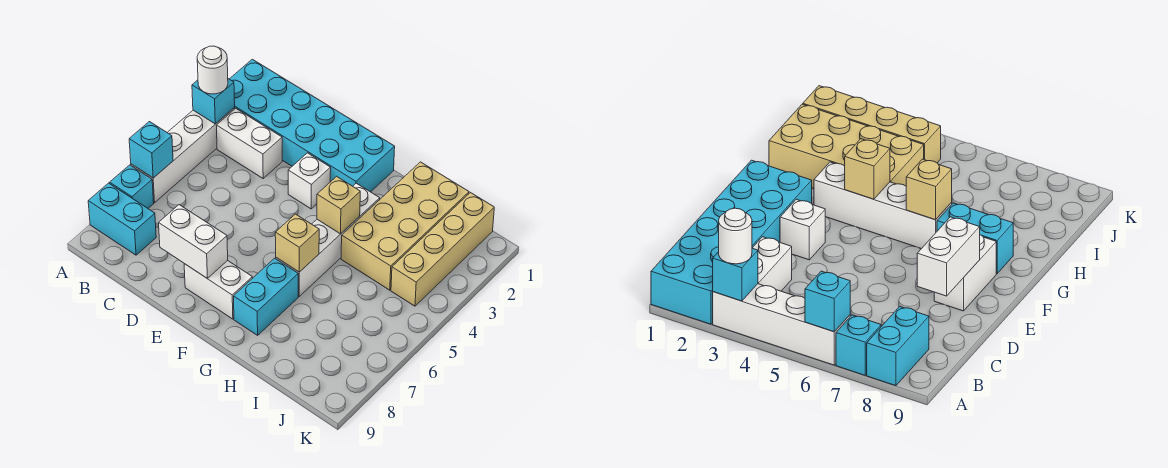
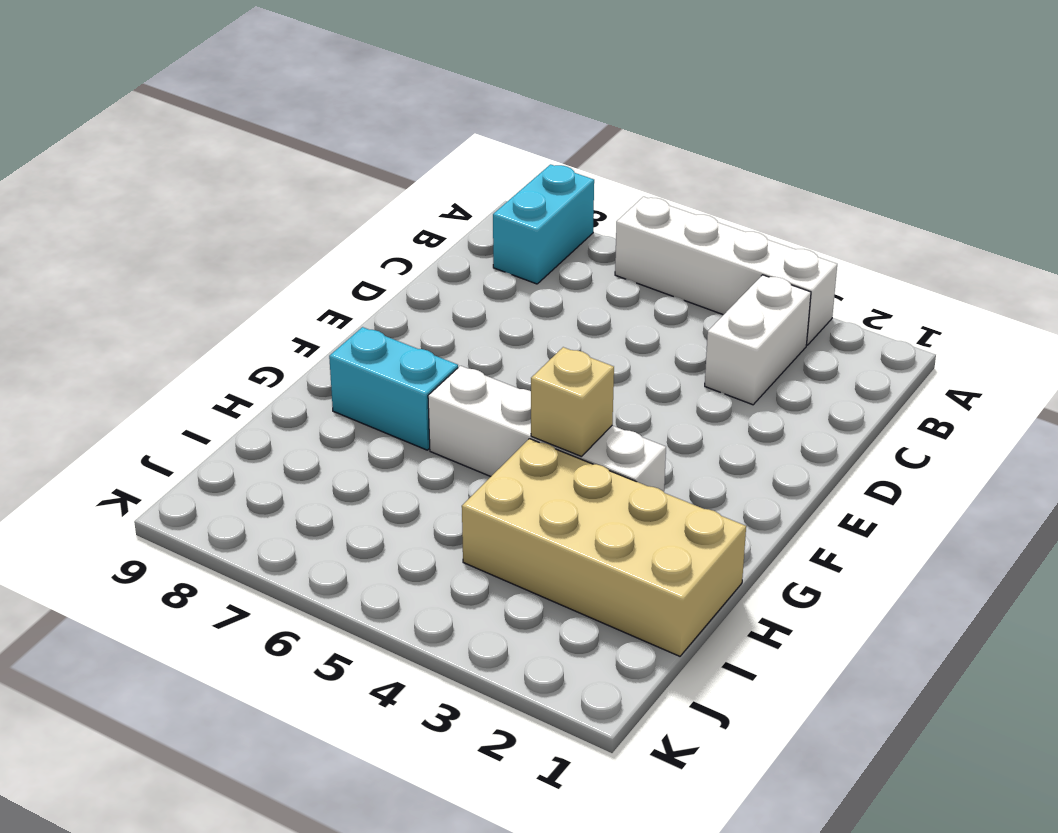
none -> cyan 2x6 brick [230,59,395,192]
none -> cyan 1x1 brick [110,165,154,208]
none -> white 1x1 brick [288,153,331,209]

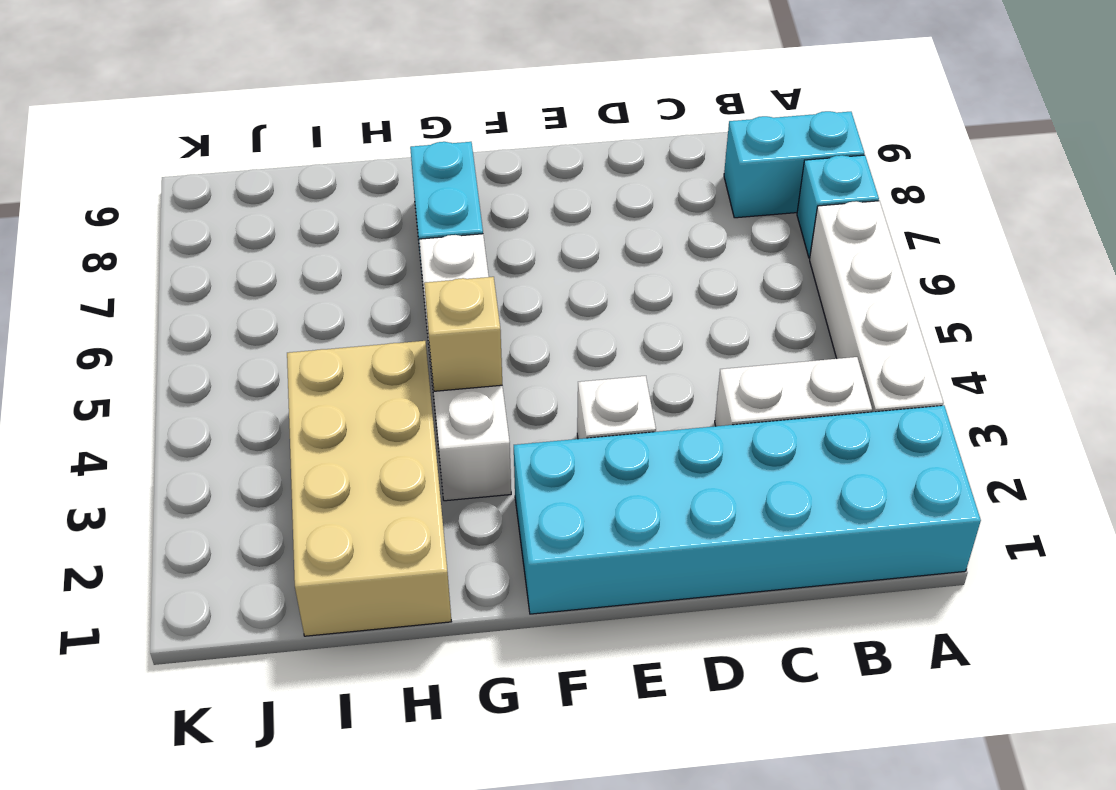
none -> white 1x2 brick [184,261,252,319]
none -> tan 1x4 brick [391,193,494,306]
none -> cyan 1x1 brick [192,79,235,124]

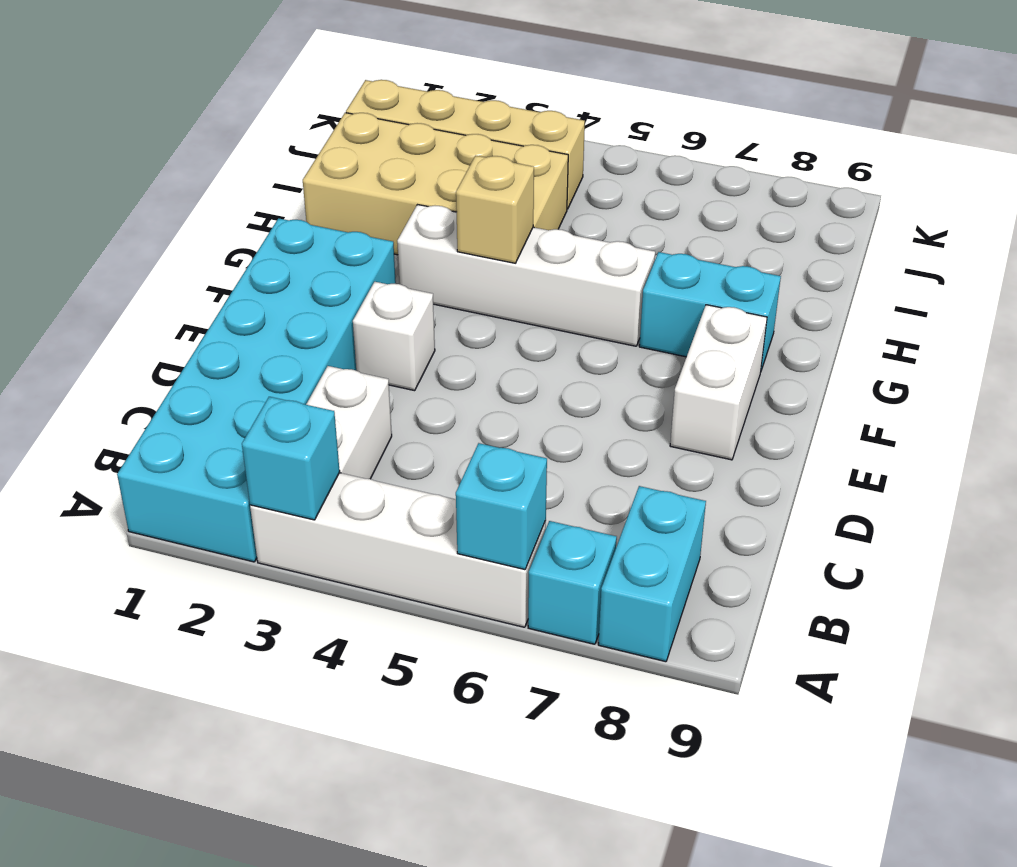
none -> white 1x2 brick [159,205,228,278]
none -> tan 1x1 brick [275,214,319,272]
none -> white 1x1 round brick [197,46,228,94]

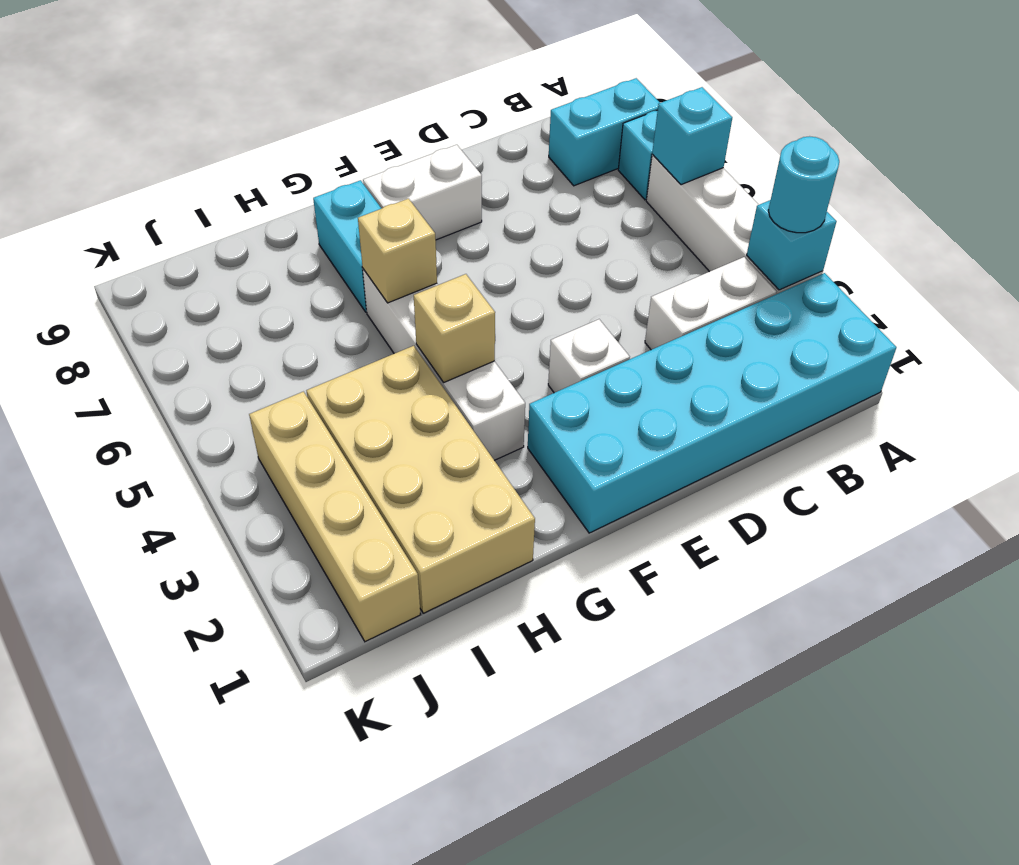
cyan 1x1 round brick [768,136,839,233] -> white 1x1 round brick [197,46,228,94]
none -> white 1x2 brick [159,205,228,278]

